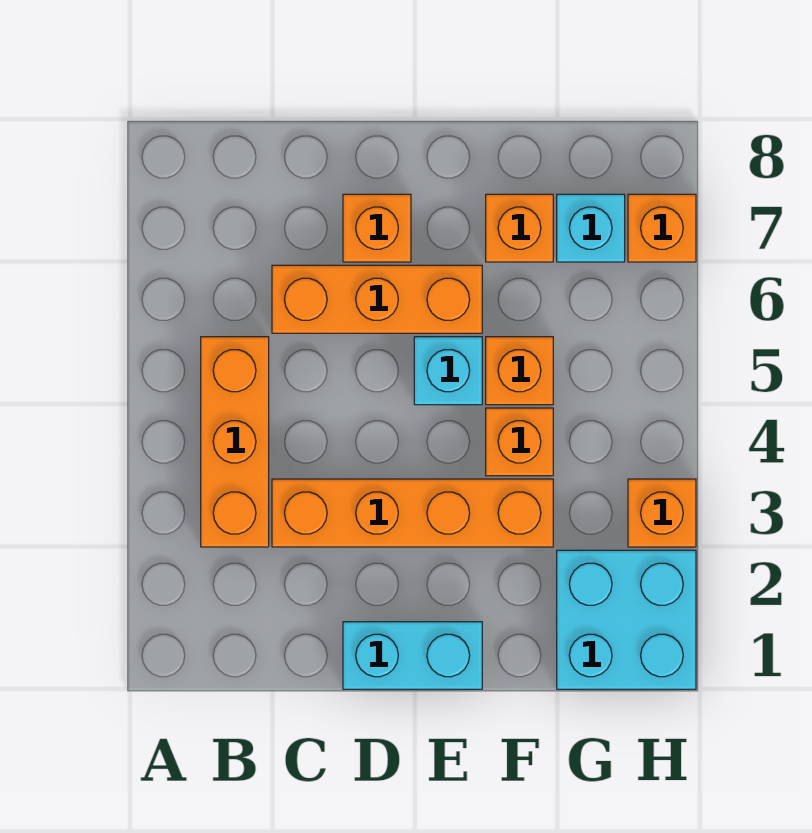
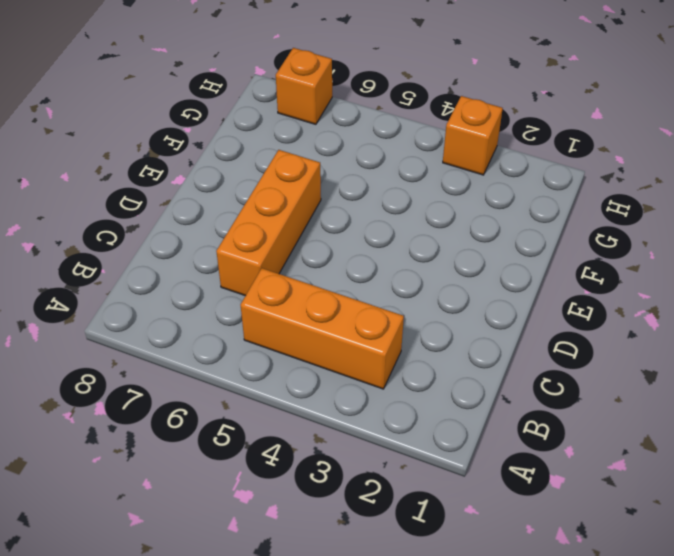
none -> orange 1x4 brick [272,479,553,547]
none -> cyan 1x2 brick [343,622,482,689]
none -> orange 1x1 brick [343,194,411,262]

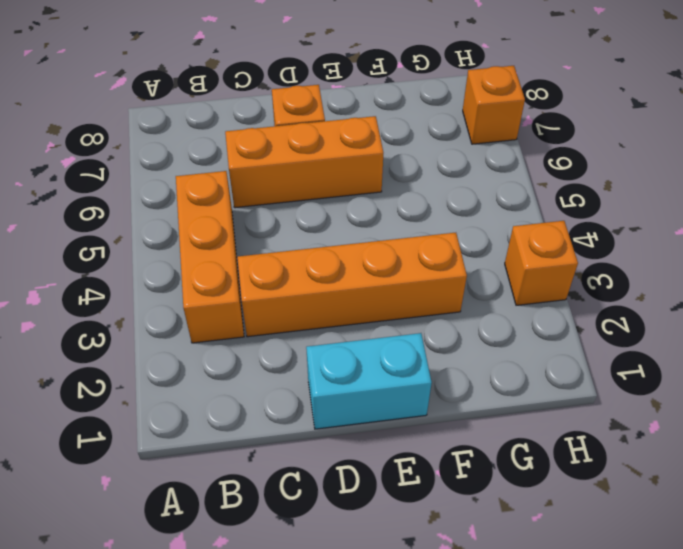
none -> cyan 1x1 brick [414,337,482,405]
none -> orange 1x1 brick [486,408,553,476]
none -> orange 1x1 brick [486,337,553,405]

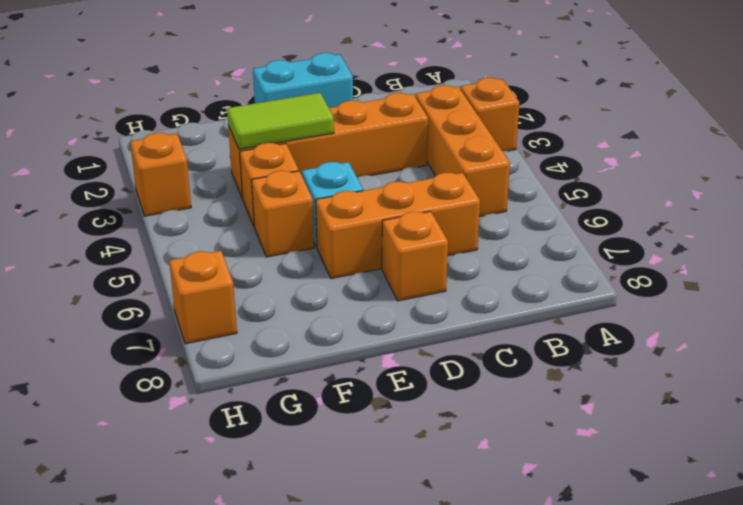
orange 1x1 brick [460,78,519,151] -> orange 1x1 brick moved to [486,194,553,262]
lime 1x2 tile [227,93,334,149] -> none
none -> cyan 2x2 brick [557,550,696,689]
none -> cyan 1x1 brick [557,194,625,262]

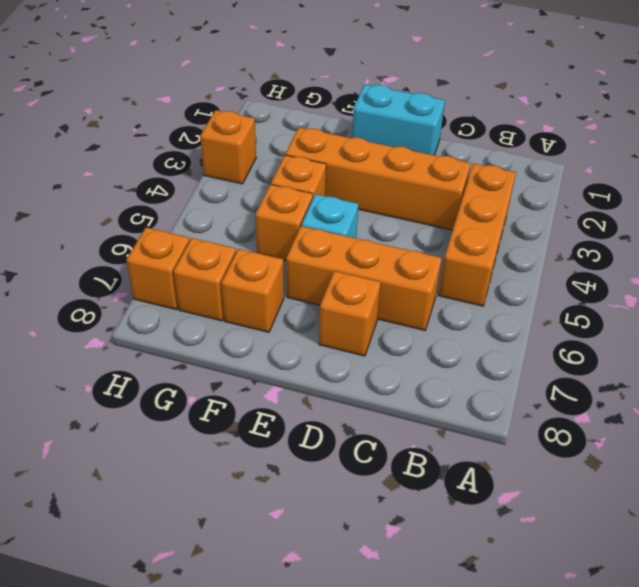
orange 1x1 brick [173,238,236,321] -> cyan 1x1 brick [557,194,625,262]
none -> cyan 2x2 brick [557,550,696,689]

